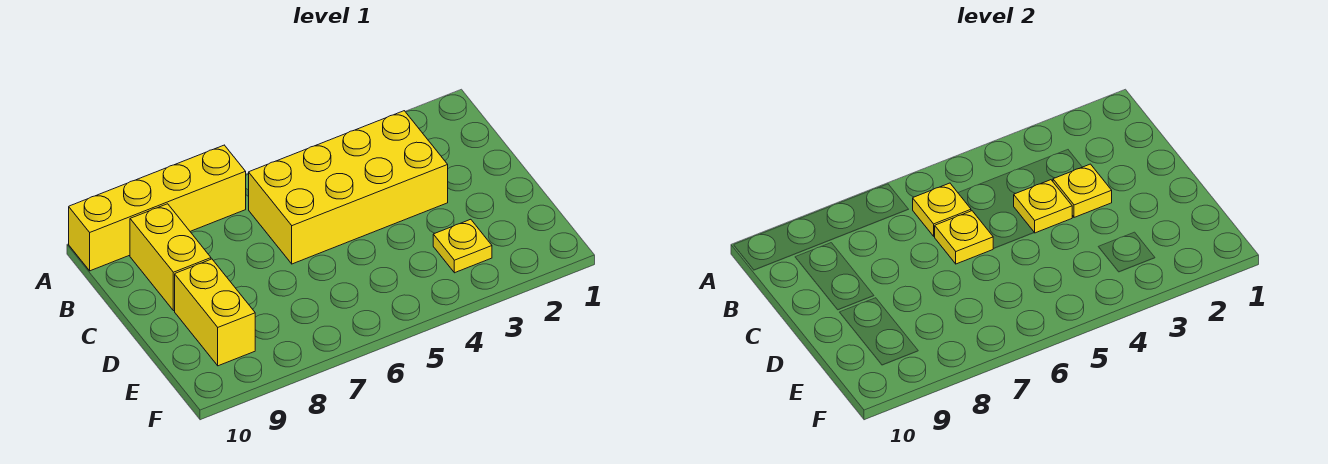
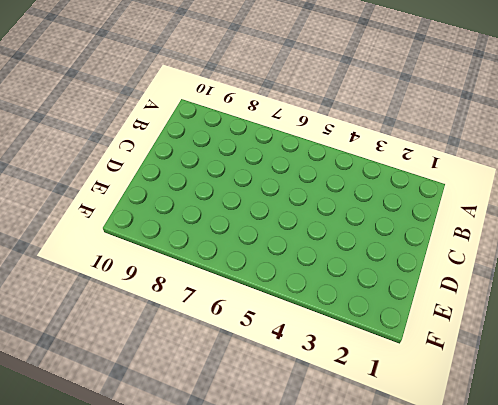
none -> yellow 1x4 brick [69,145,246,271]
none -> yellow 2x4 brick [249,111,448,264]

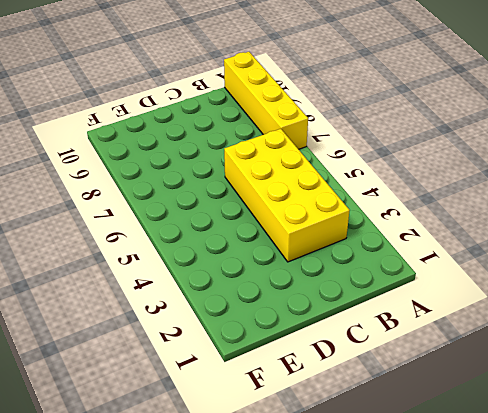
none -> yellow 1x2 brick [130,204,211,311]
none -> yellow 1x2 brick [175,259,255,366]

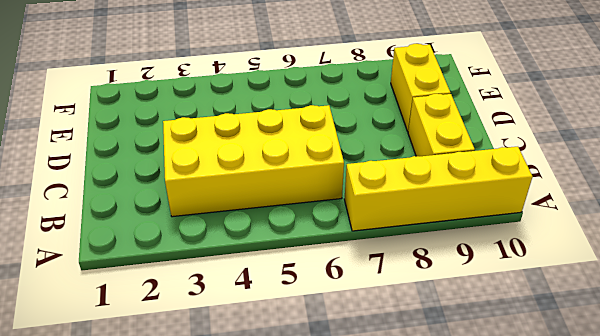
none -> yellow 1x1 plate [433,219,492,273]
none -> yellow 1x1 plate [913,183,971,236]

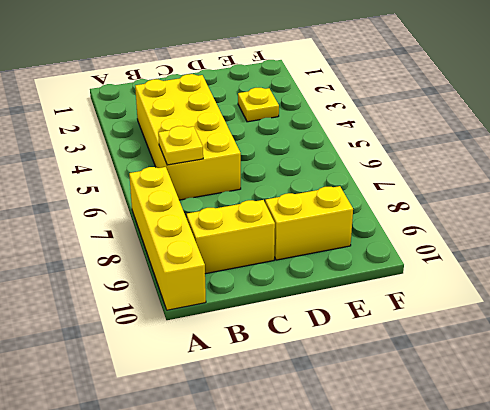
none -> yellow 1x1 plate [1053,164,1112,217]
none -> yellow 1x1 plate [1014,180,1073,233]

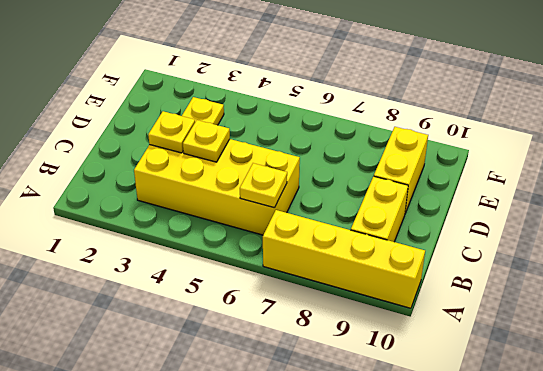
none -> yellow 1x1 plate [934,211,994,264]

